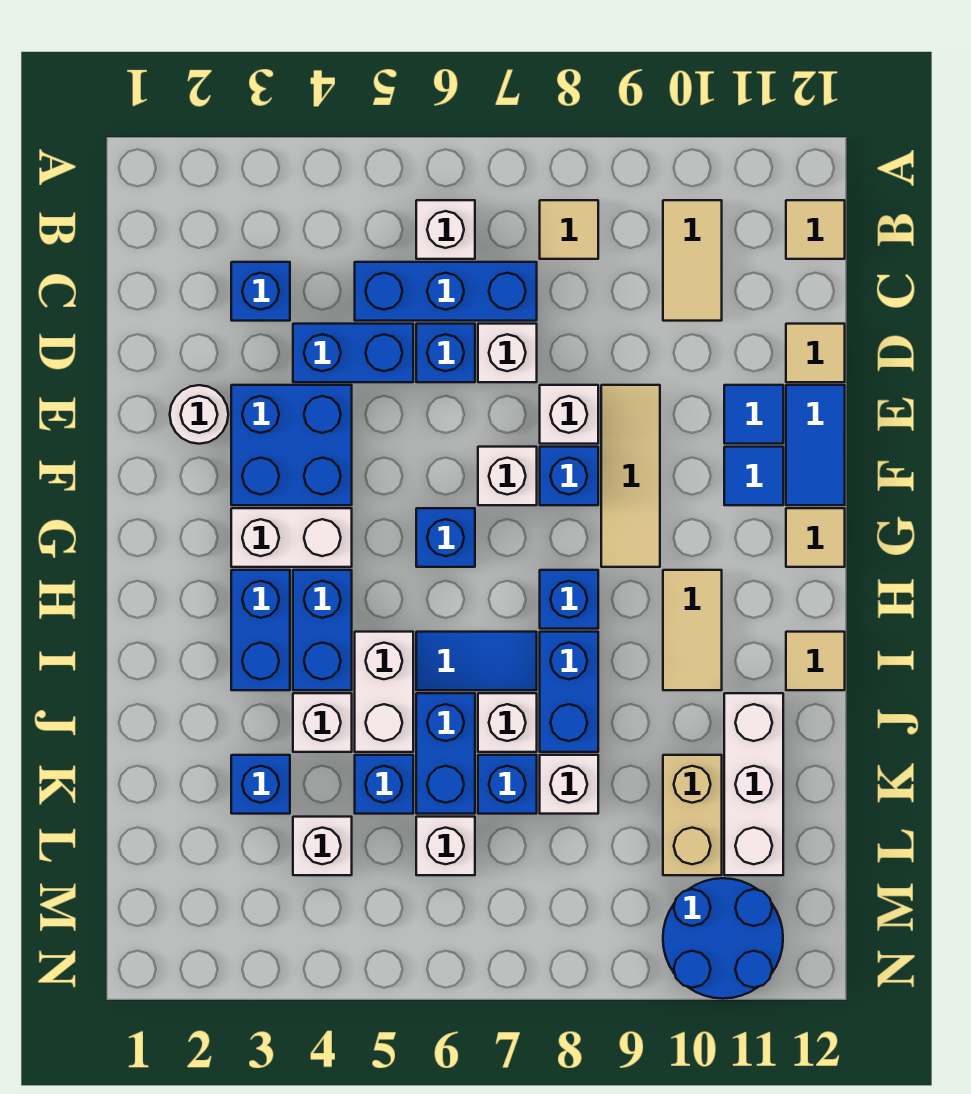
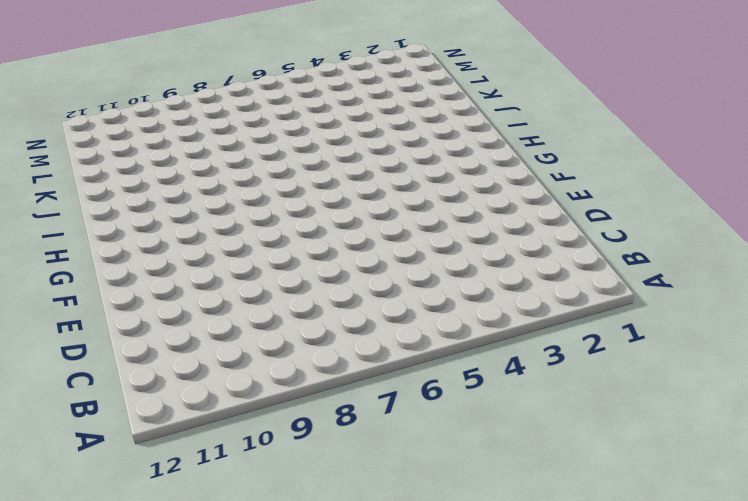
none -> white 1x1 brick [416,200,475,259]
none -> tan 1x1 tile [540,200,598,259]
none -> tan 1x2 tile [663,200,722,321]
none -> tan 1x1 tile [786,200,845,259]

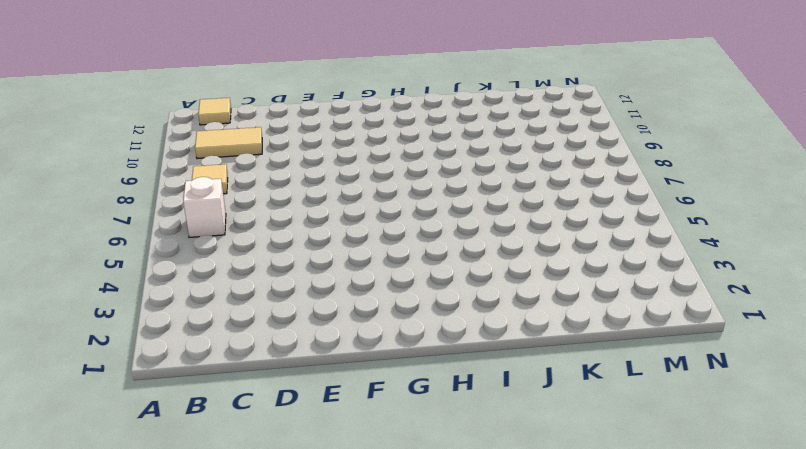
none -> blue 1x1 brick [231,262,290,321]
none -> blue 1x3 brick [355,262,537,321]
none -> blue 1x2 brick [293,324,413,382]
none -> blue 1x1 brick [416,324,475,382]

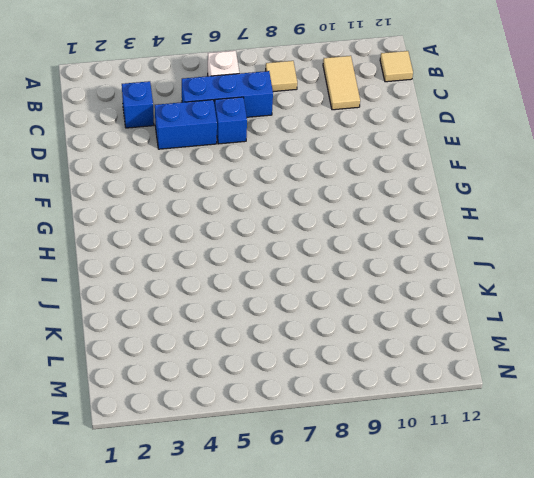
none -> white 1x1 brick [478,324,537,382]
none -> tan 1x1 tile [786,324,845,382]
none -> white 1x1 round brick [170,385,228,444]
none -> blue 2x2 brick [231,385,352,505]

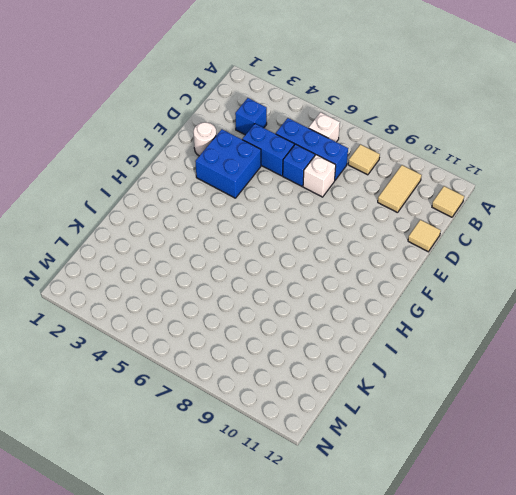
none -> white 1x1 brick [540,385,598,444]
none -> tan 1x3 tile [601,385,660,567]
none -> blue 1x1 tile [724,385,783,444]
none -> blue 1x2 tile [786,385,845,505]

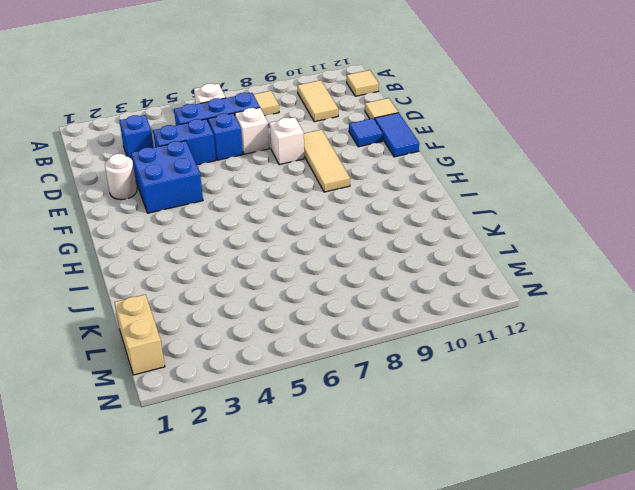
tan 1x2 brick [114,295,165,375] -> tan 1x2 brick moved to [663,755,722,875]
none -> white 1x1 brick [478,447,537,505]
none -> blue 1x1 brick [540,447,598,505]
none -> blue 1x1 tile [724,447,783,505]
none -> white 1x2 brick [231,508,352,567]

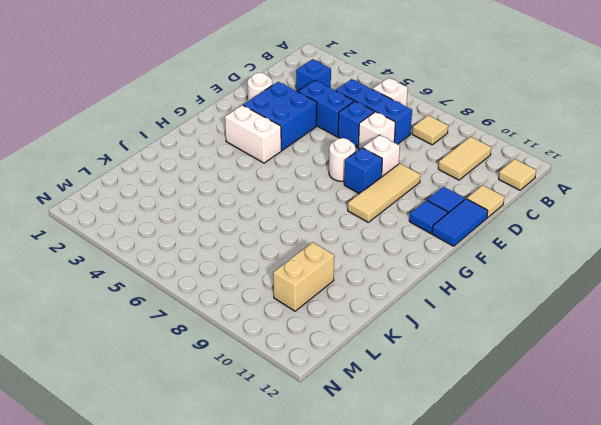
white 1x1 round brick [329,138,356,181] -> white 1x1 brick [478,447,537,505]
none -> blue 1x1 brick [416,508,475,567]
none -> tan 1x1 tile [786,508,845,567]
none -> blue 1x2 brick [231,570,290,690]
none -> blue 1x2 brick [293,570,352,690]

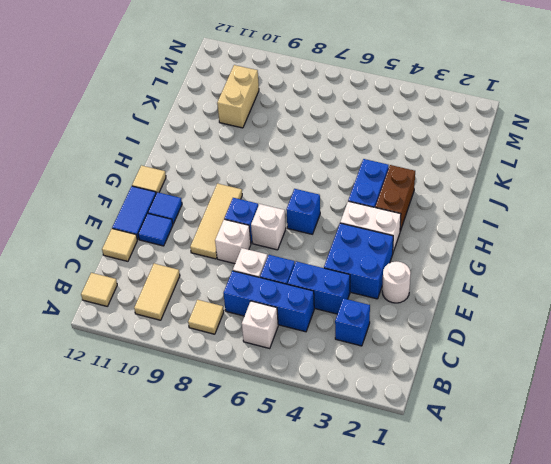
brown 1x2 brick [375,165,415,231] -> blue 1x2 brick [231,570,290,690]
none -> blue 1x1 brick [540,570,598,629]
none -> tan 1x2 tile [663,570,722,690]
none -> white 1x2 brick [355,632,413,752]
none -> blue 1x2 tile [416,632,537,690]

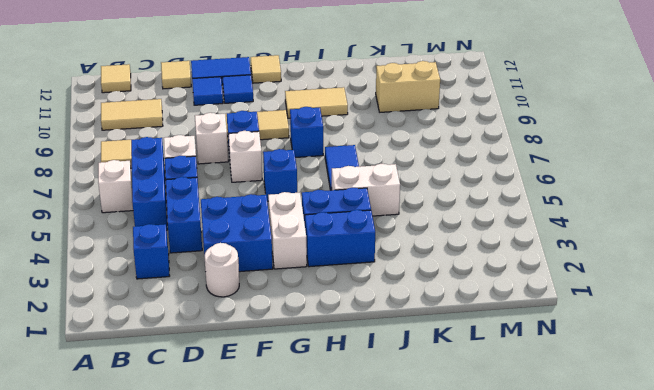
none -> blue 1x2 brick [540,632,598,752]
none -> tan 1x1 tile [786,632,845,690]
none -> white 1x1 brick [293,693,352,752]
none -> blue 1x2 brick [416,693,475,814]

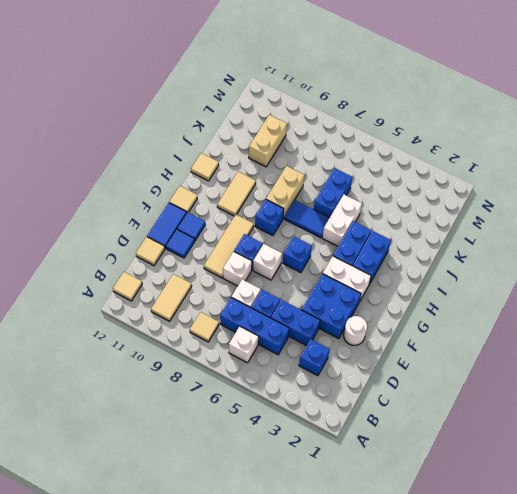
tan 1x2 brick [266,166,304,218] -> blue 1x2 brick [540,632,598,752]
none -> white 1x1 brick [293,693,352,752]
none -> white 1x1 brick [478,693,537,752]
none -> white 1x3 brick [724,693,783,875]
none -> blue 1x1 brick [231,755,290,814]

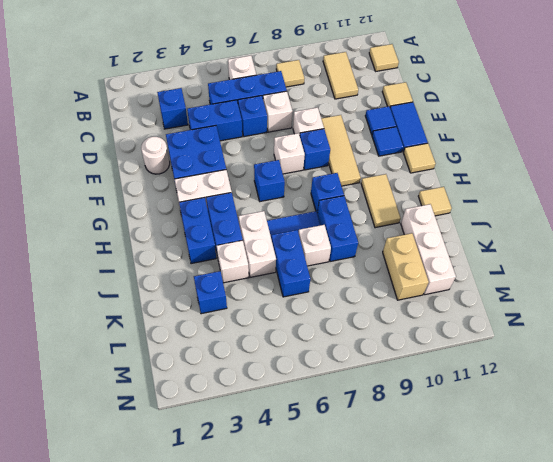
none -> blue 1x1 brick [355,755,413,814]
none -> blue 1x1 brick [478,755,537,814]
none -> white 1x1 brick [540,755,598,814]
none -> white 1x1 brick [293,817,352,875]

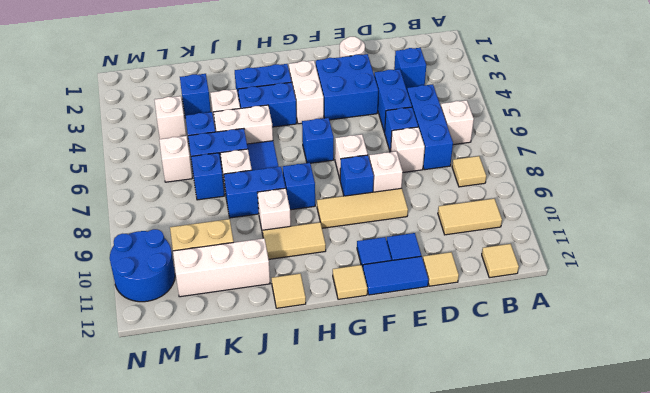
white 1x1 brick [257,188,291,234] -> white 1x1 brick moved to [540,755,598,814]

